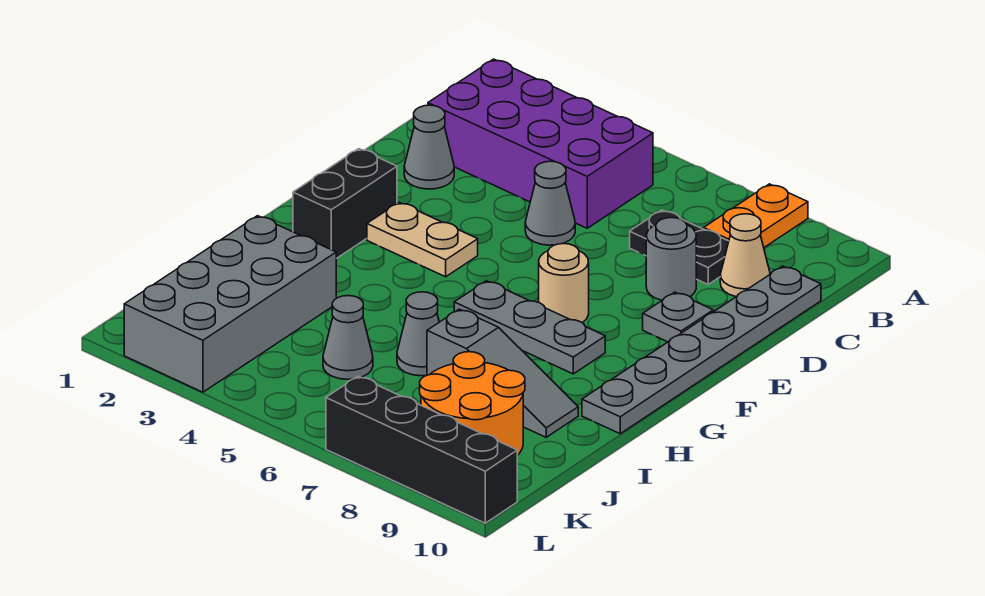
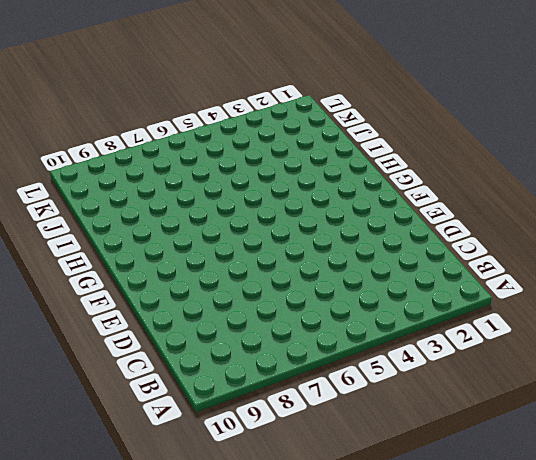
none -> orange 1x2 plate [704,184,808,247]
none -> purple 2x4 brick [428,59,653,228]
none -> black 1x2 plate [630,210,729,284]

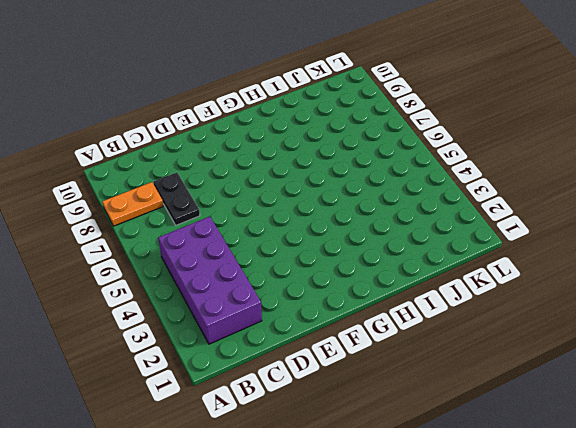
none -> tan 1x1 cone [720,214,770,297]
none -> grey 1x6 plate [582,266,821,434]
none -> grey 1x1 cone [404,105,454,189]

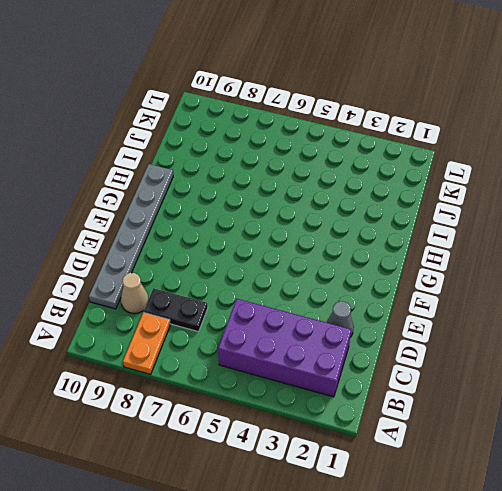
none -> grey 1x1 cone [525,161,575,245]
none -> grey 1x1 round brick [646,218,696,300]
none -> grey 1x1 plate [643,292,713,342]

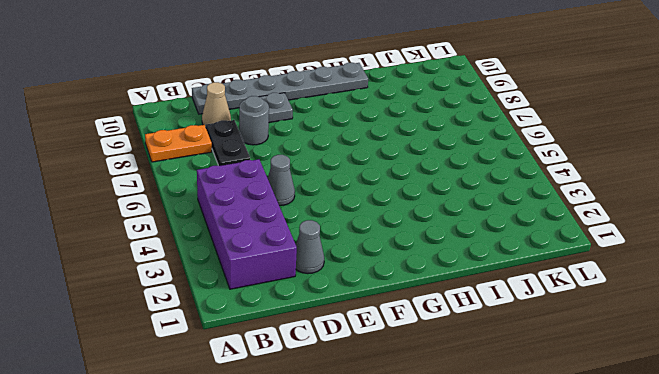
none -> black 1x2 brick [293,149,397,258]
none -> tan 1x2 plate [367,202,478,277]
none -> tan 1x1 round brick [539,244,589,323]

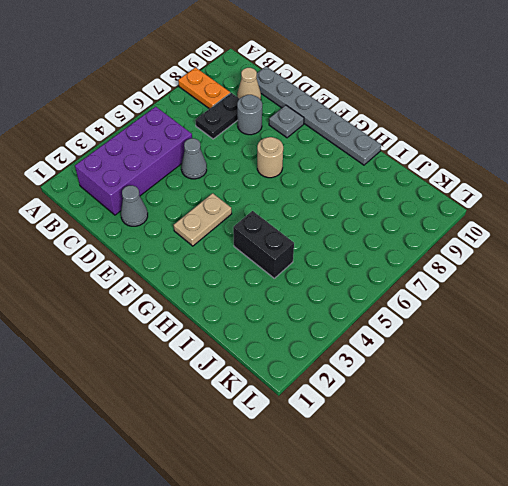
black 1x2 brick [233,211,294,278] -> black 1x2 brick moved to [293,149,397,258]
none -> grey 1x3 plate [454,281,605,374]
none -> grey 2x4 brick [124,216,336,392]
none -> grey 1x1 cone [397,292,439,376]

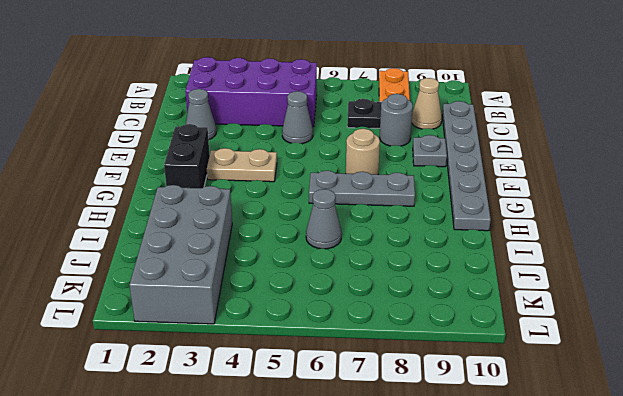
none -> grey 1x3 slope [427,309,578,437]
none -> grey 1x1 cone [323,296,373,379]
none -> orange 2x2 round brick [420,352,525,455]

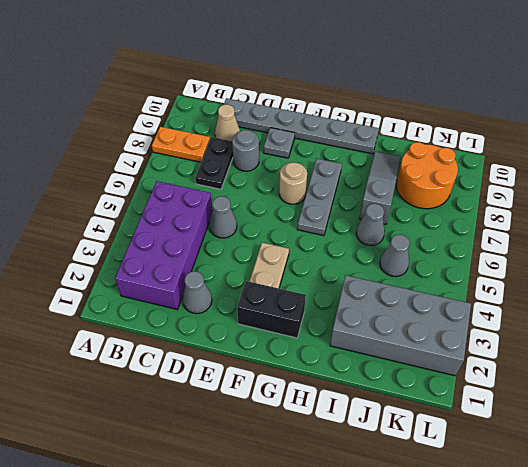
none -> black 1x4 brick [326,376,517,523]

